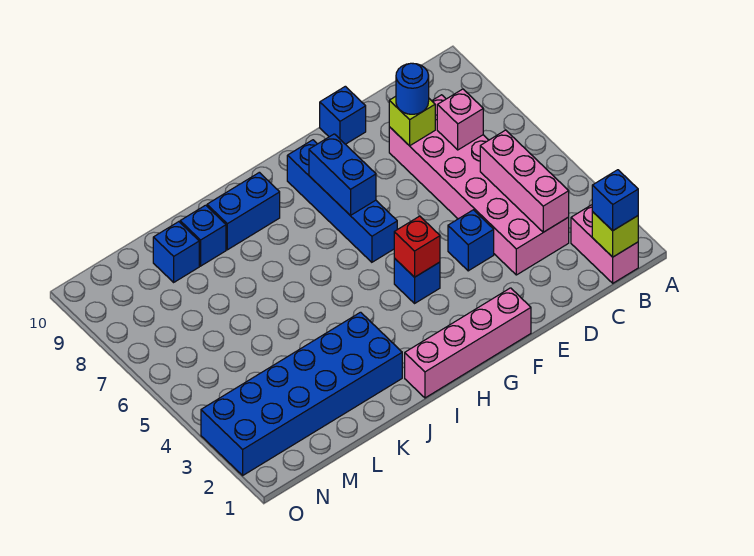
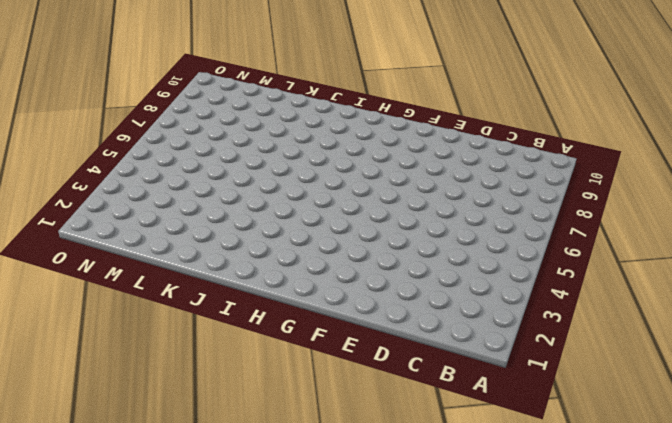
none -> pink 1x2 brick [571,205,638,283]
none -> pink 2x6 brick [389,95,569,275]
none -> blue 1x1 brick [448,210,494,271]

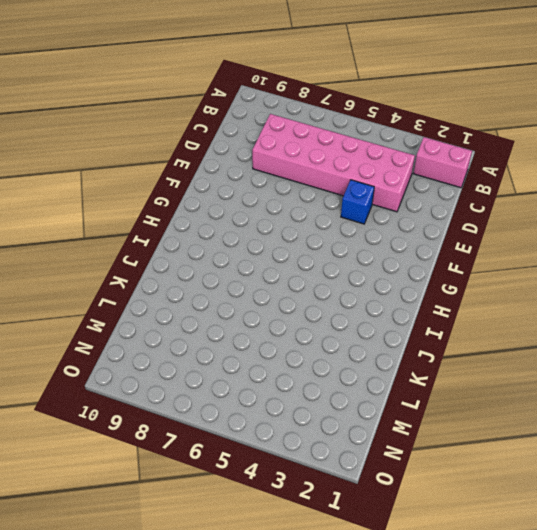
none -> blue 1x1 brick [320,86,366,144]
none -> pink 1x4 brick [405,288,531,398]
none -> blue 1x1 brick [394,258,440,303]

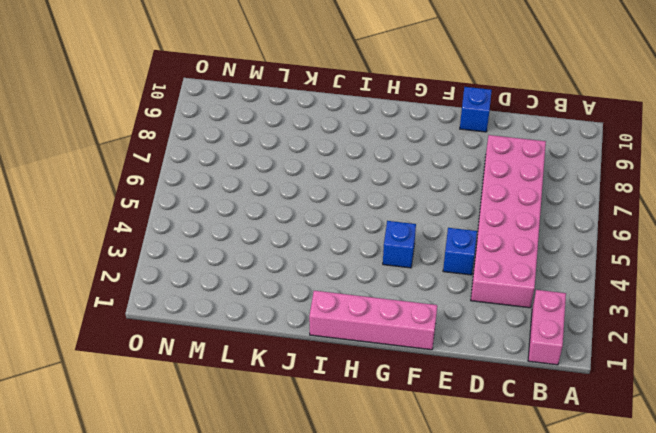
none -> blue 1x4 brick [287,140,397,262]
none -> blue 1x2 brick [207,172,280,250]
none -> blue 2x6 brick [201,312,402,475]

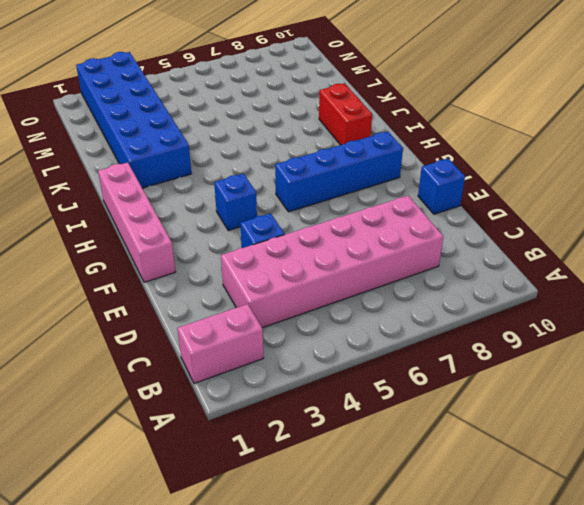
red 1x2 brick [319,83,372,145] -> blue 1x2 brick [207,172,280,250]
none -> blue 1x1 brick [180,205,226,266]
none -> blue 1x1 brick [153,222,199,282]
none -> lime 1x1 brick [592,212,638,257]

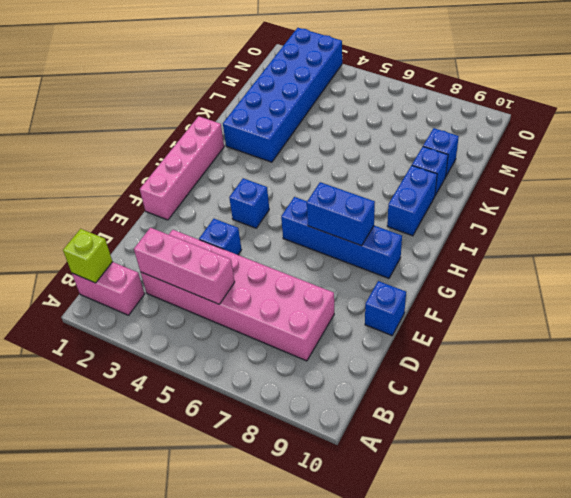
none -> pink 1x1 brick [437,89,483,150]
none -> lime 1x1 brick [389,96,435,146]
none -> red 1x1 brick [394,216,440,277]

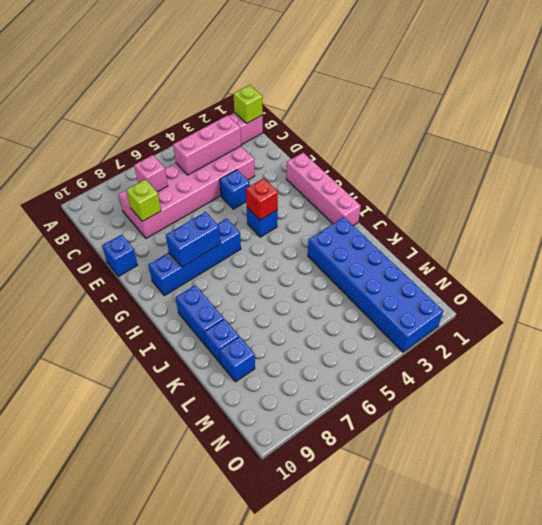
none -> blue 1x1 brick [592,170,638,231]
none -> blue 1x1 round brick [396,63,429,114]

